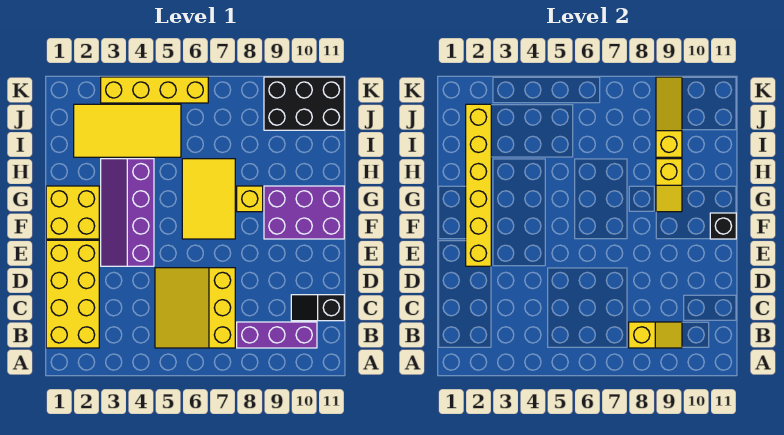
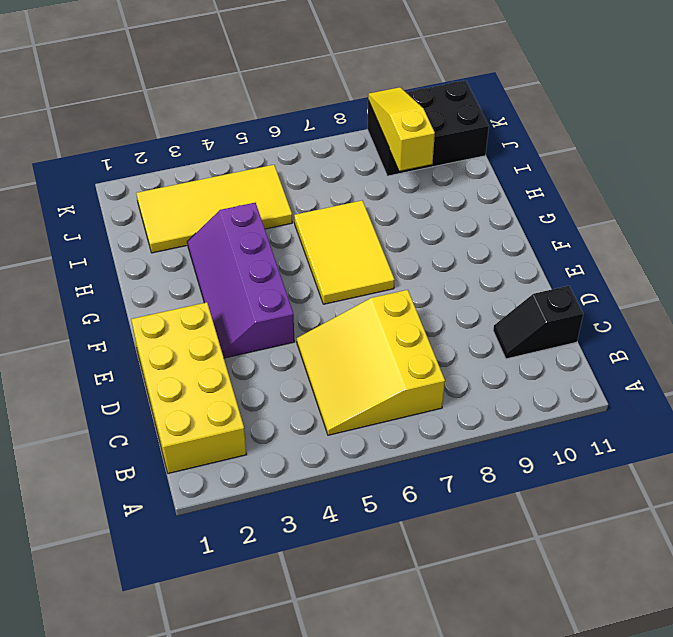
none -> purple 1x3 brick [237,322,317,348]
none -> yellow 2x2 brick [46,186,99,239]
none -> purple 2x3 brick [264,186,344,239]

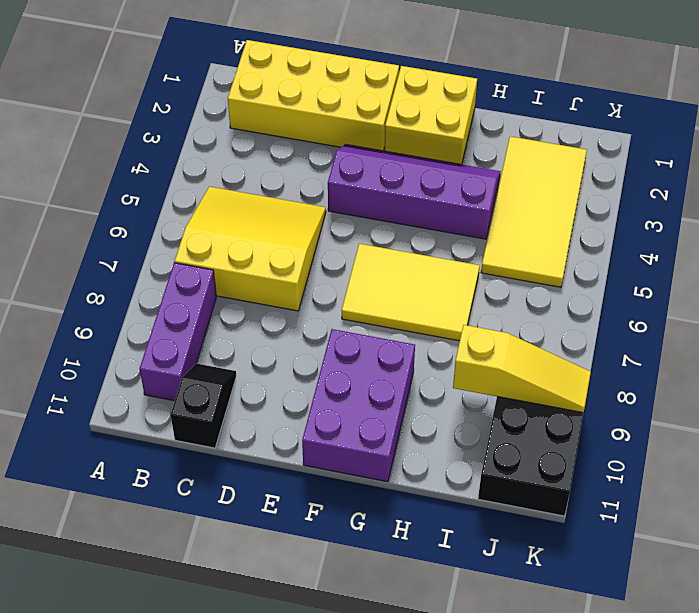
none -> yellow 1x1 brick [237,186,263,212]
none -> yellow 1x4 brick [101,77,208,103]
none -> yellow 1x2 slope [629,322,682,348]

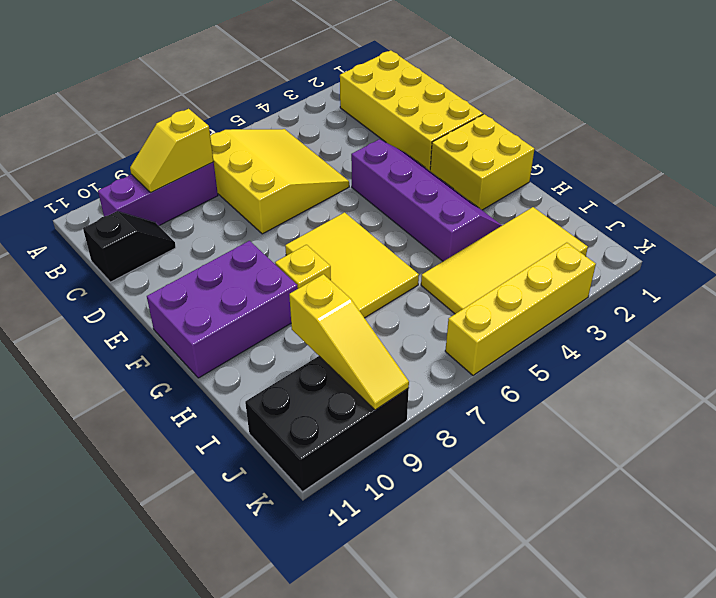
none -> yellow 1x6 brick [466,104,491,266]
none -> black 1x1 brick [710,213,736,239]
none -> yellow 1x2 slope [656,159,682,212]

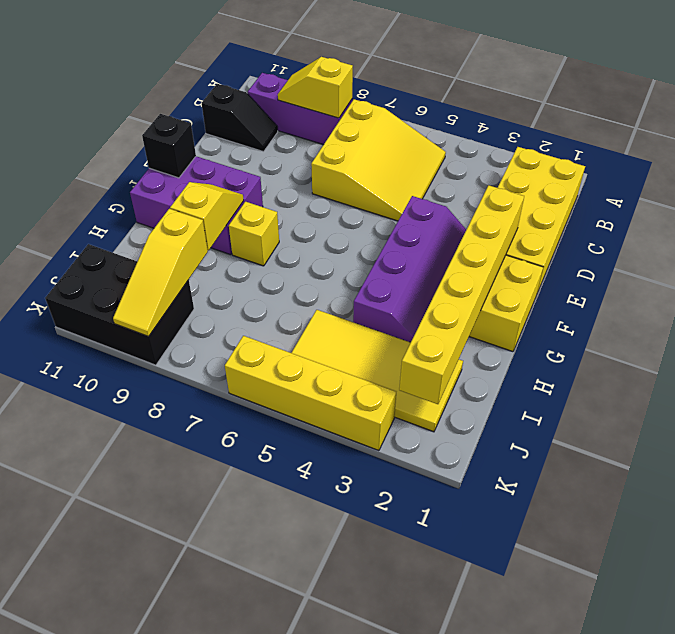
none -> yellow 2x3 tile [182,159,235,239]

